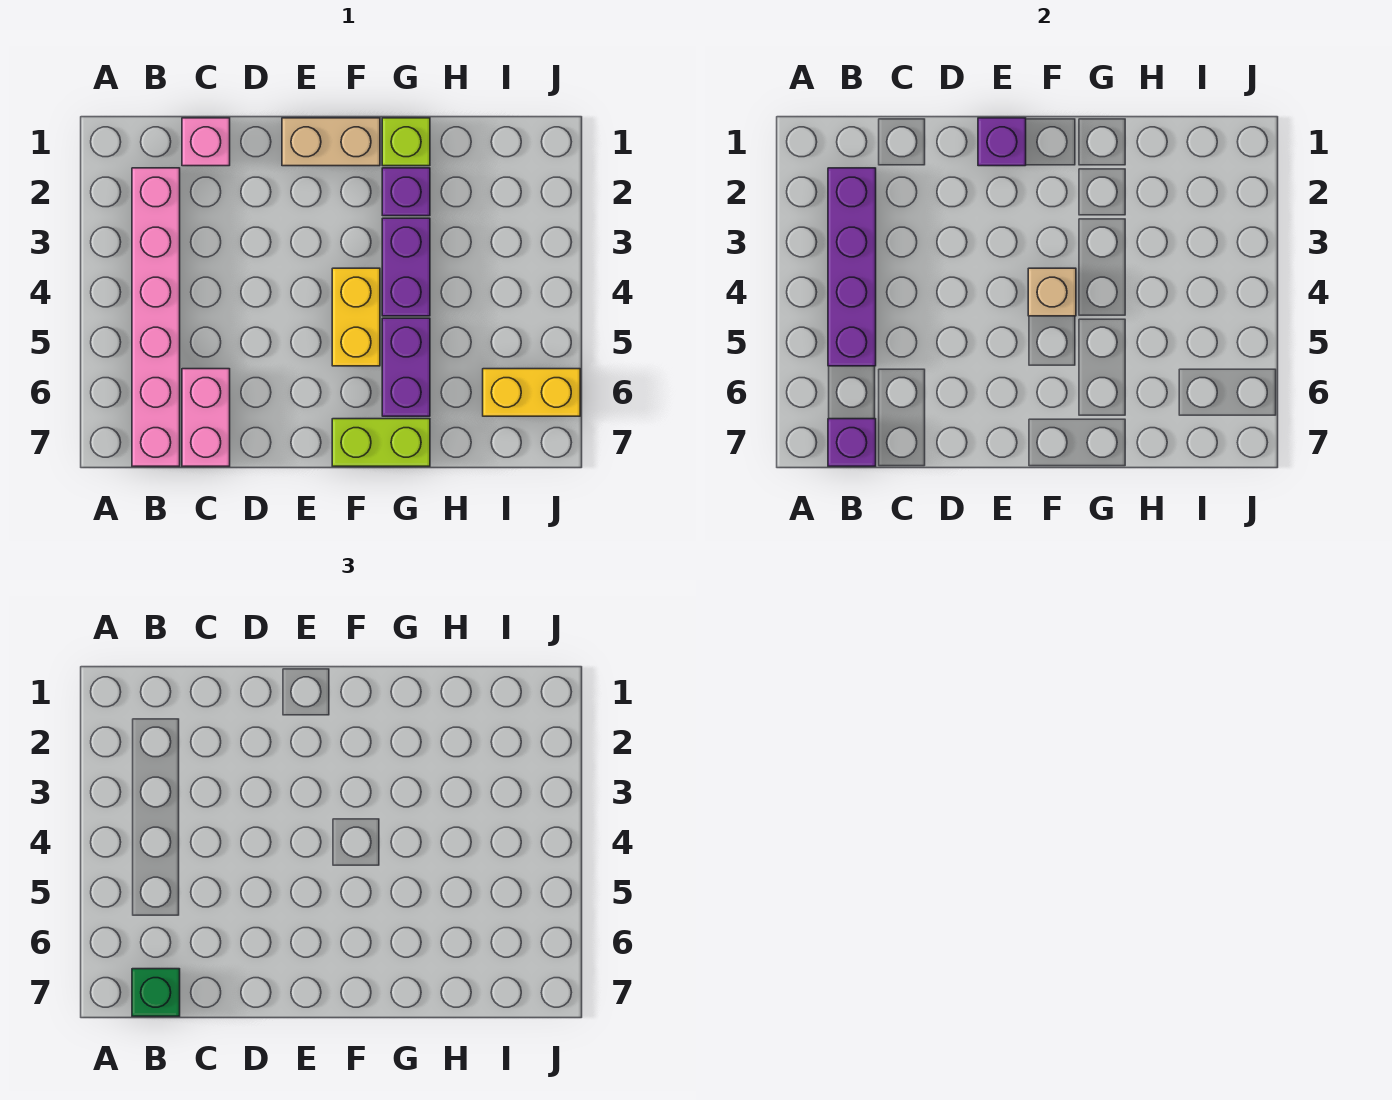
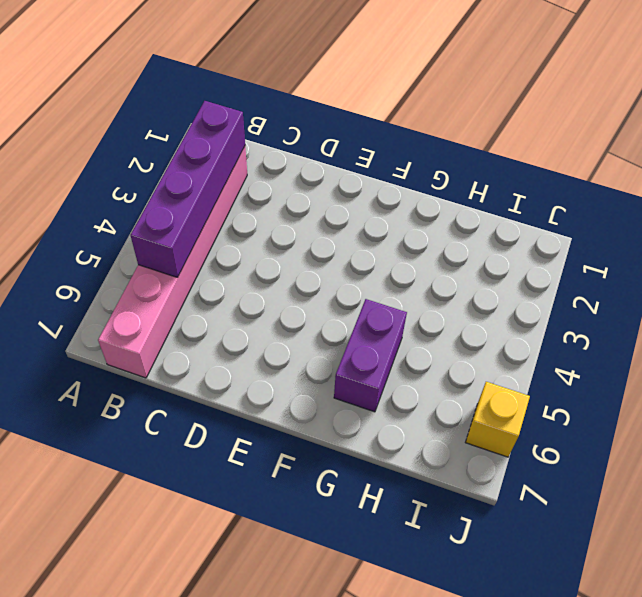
yellow 1x1 brick [465,382,530,457] -> yellow 1x2 brick [483,369,580,416]
none -> pink 1x1 brick [182,118,230,166]
none -> pink 1x2 brick [182,369,230,466]
none -> tan 1x2 brick [282,118,380,166]

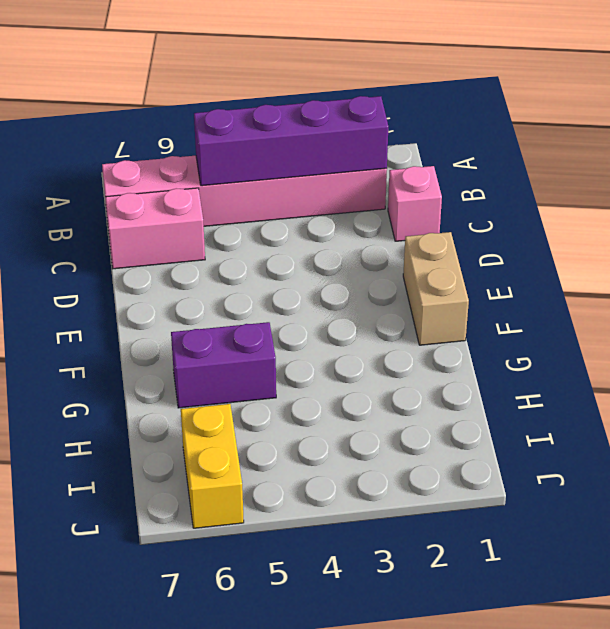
none -> yellow 1x2 brick [332,268,380,366]
none -> lime 1x2 brick [332,419,430,466]
none -> lime 1x1 brick [382,118,430,166]

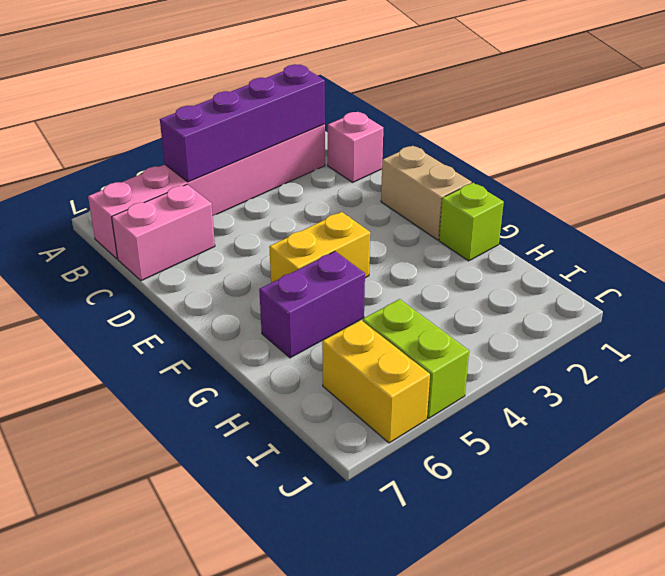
lime 1x2 brick [363,299,469,418] -> lime 1x2 brick moved to [332,419,430,466]
none -> purple 1x1 brick [382,168,430,216]
none -> purple 1x2 brick [382,218,430,316]
none -> purple 1x1 brick [828,419,876,466]

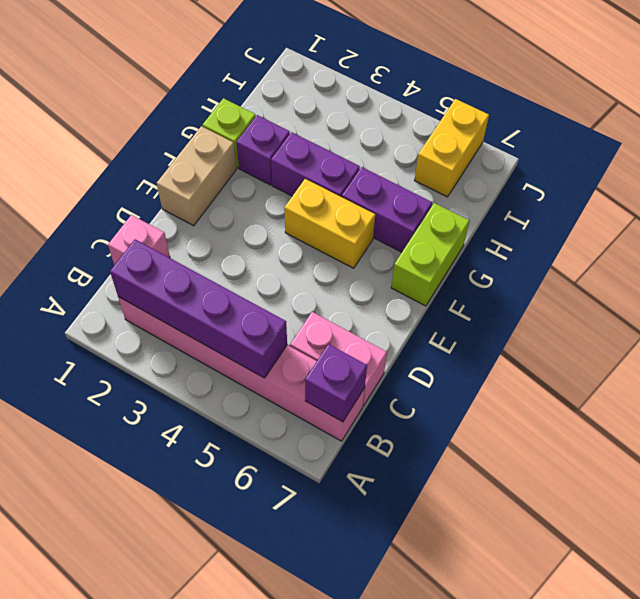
none -> purple 1x1 brick [978,118,1026,166]
none -> tan 1x1 brick [1028,268,1076,316]
none -> green 1x1 brick [132,969,180,1016]

